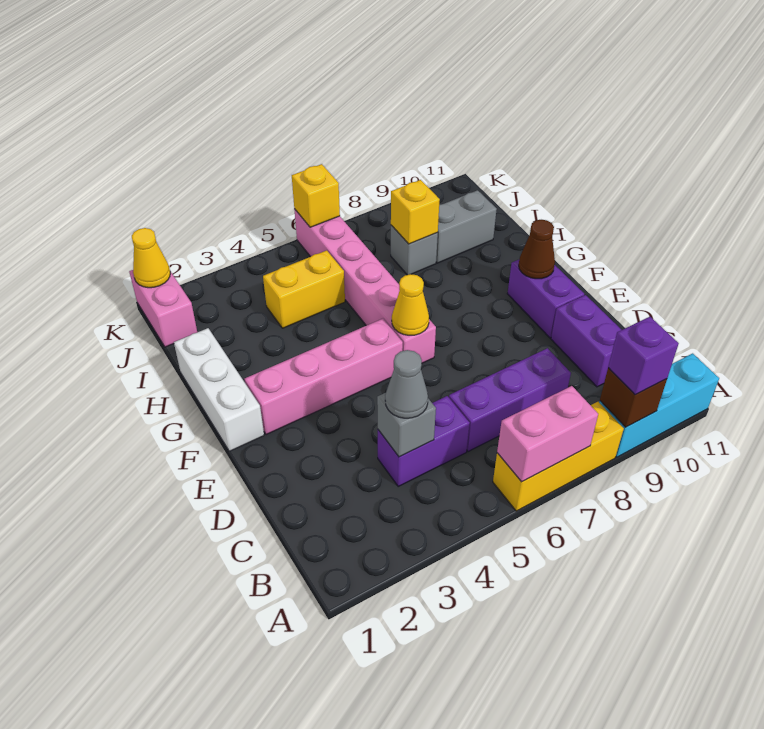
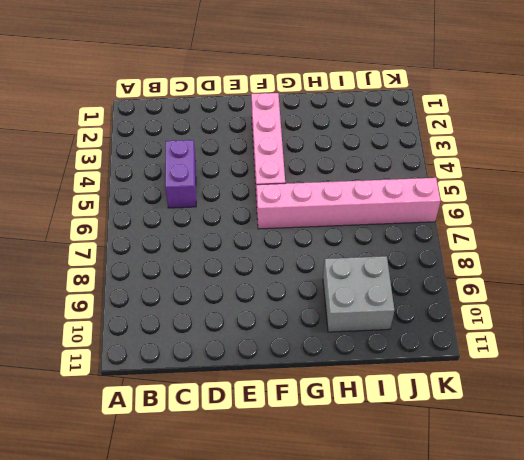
grey 2x2 brick [323,256,394,332] -> grey 1x2 brick [436,190,497,263]
none -> yellow 1x3 brick [493,402,624,511]
none -> cyan 1x3 brick [599,353,719,457]
none -> purple 1x3 brick [449,348,571,452]

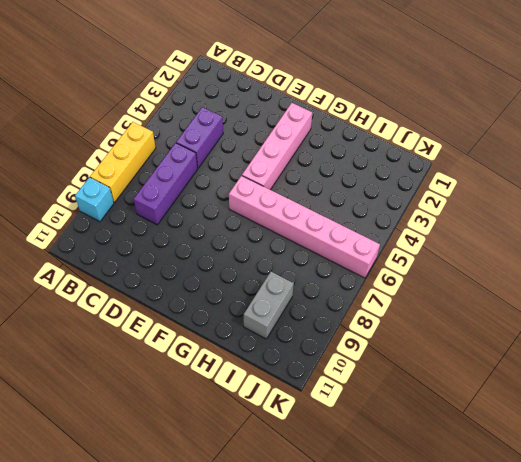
cyan 1x1 brick [75,177,114,222] -> cyan 1x3 brick [599,353,719,457]
none -> purple 1x2 brick [551,295,621,387]
none -> purple 1x2 brick [507,260,584,338]
none -> white 1x3 brick [174,328,264,451]

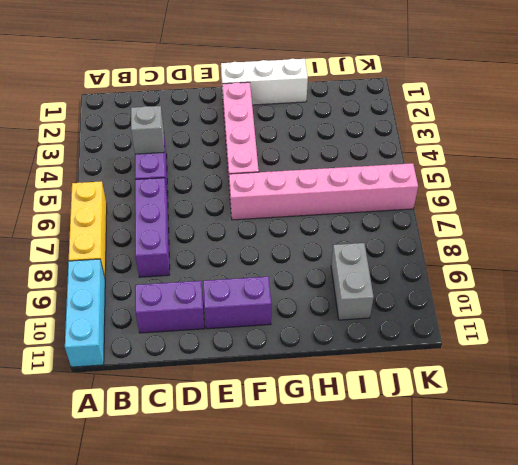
none -> yellow 1x2 brick [263,250,345,328]
none -> grey 1x1 brick [391,225,438,275]
none -> pink 1x2 brick [129,270,197,347]

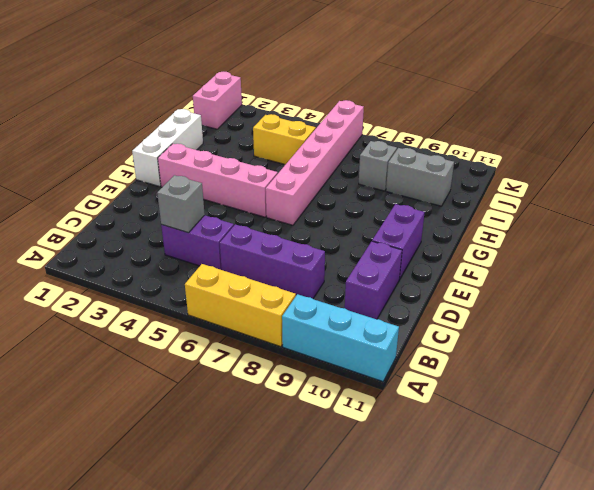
none -> pink 1x2 brick [497,386,598,482]
none -> brown 1x1 brick [600,368,667,427]
none -> yellow 1x1 cone [392,274,429,335]

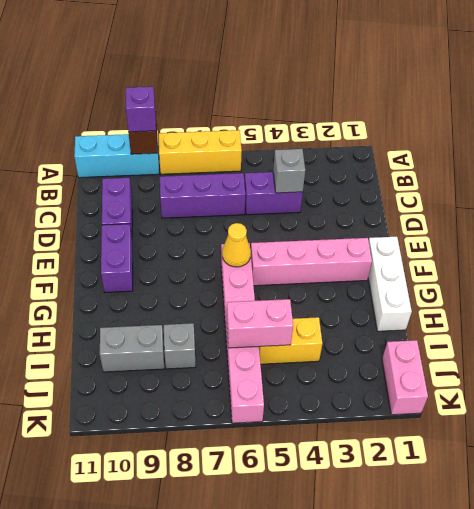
pink 1x2 brick [227,299,293,348] -> pink 1x2 brick moved to [497,386,598,482]
none -> brown 1x1 cone [519,220,555,279]
none -> yellow 1x1 brick [391,180,440,244]
none -> yellow 1x1 cone [132,228,170,288]

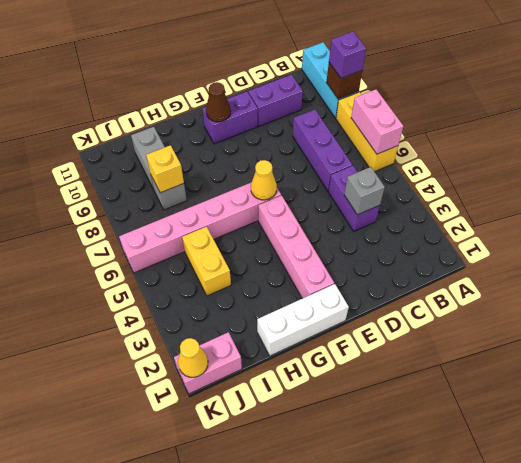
none -> yellow 1x1 brick [292,164,340,227]
none -> grey 1x1 cone [385,350,428,418]

